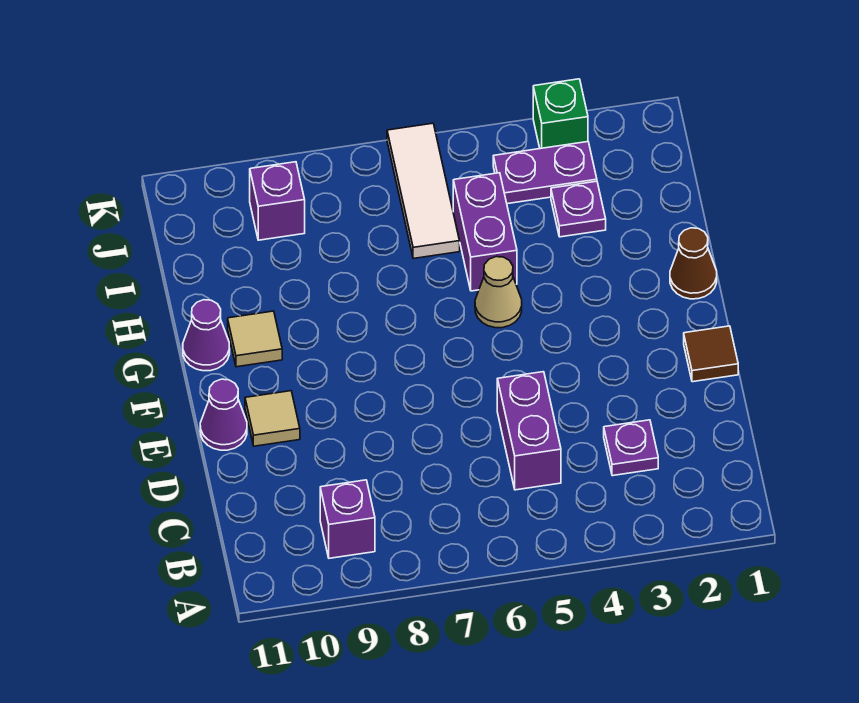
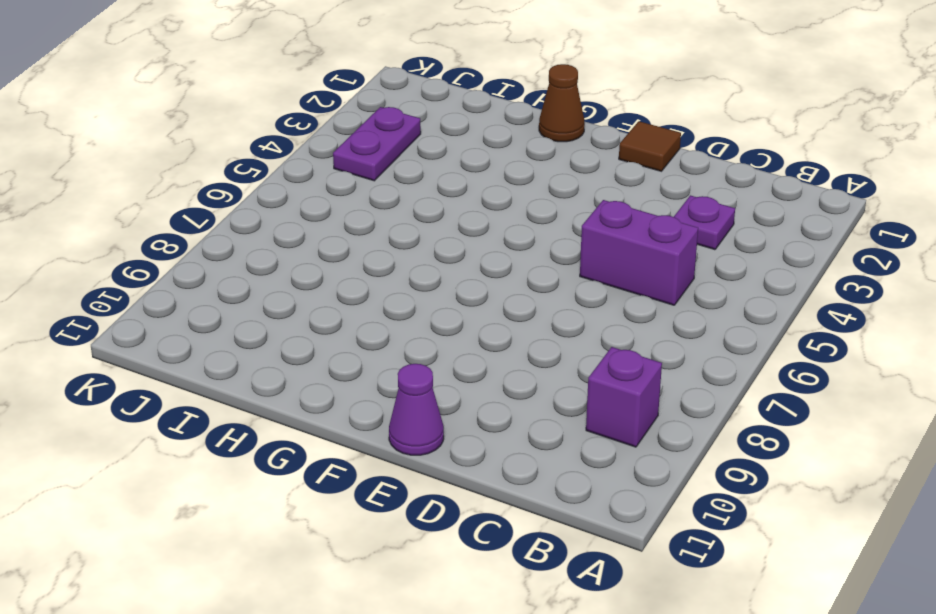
none -> tan 1x1 tile [245,391,300,446]
none -> tan 1x1 cone [475,257,522,328]
none -> tan 1x1 tile [228,311,282,367]

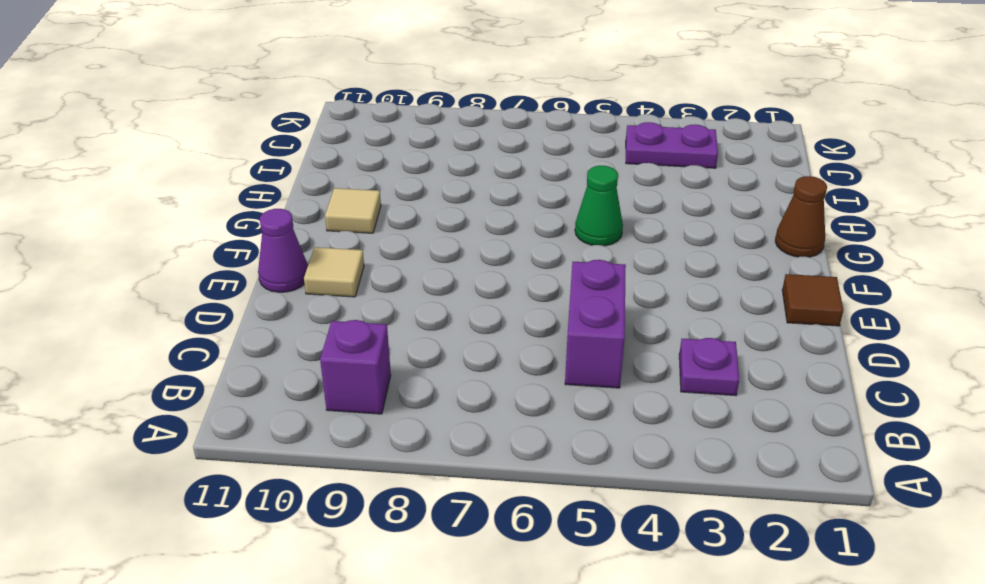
green 1x1 cone [575,166,623,246] -> tan 1x1 cone [475,257,522,328]
none -> purple 1x1 cone [183,300,230,371]
none -> purple 1x2 brick [453,173,517,291]
none -> purple 1x1 plate [551,181,606,237]

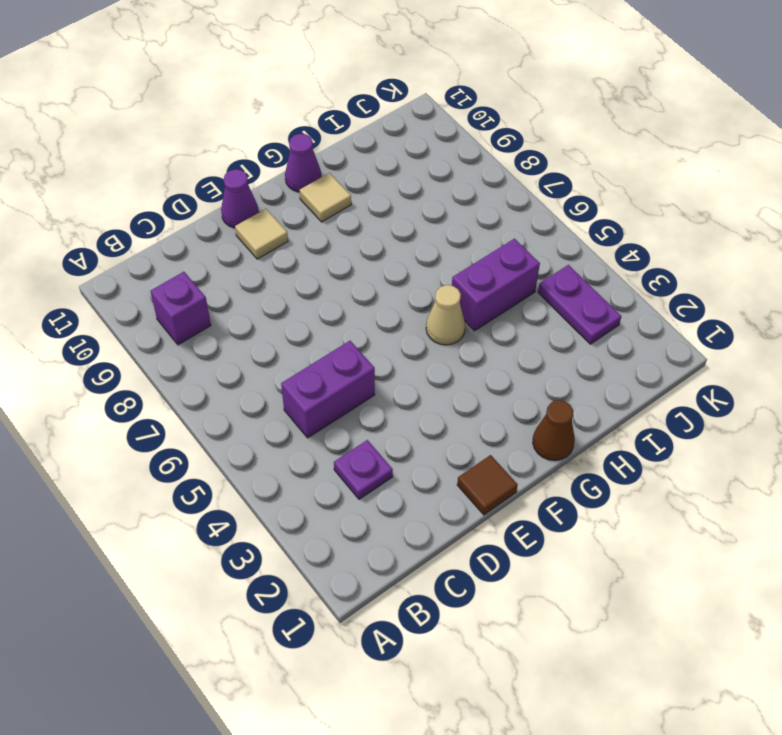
none -> purple 1x1 plate [551,181,606,237]
none -> white 1x3 tile [387,123,460,259]
none -> purple 1x1 brick [250,162,305,240]

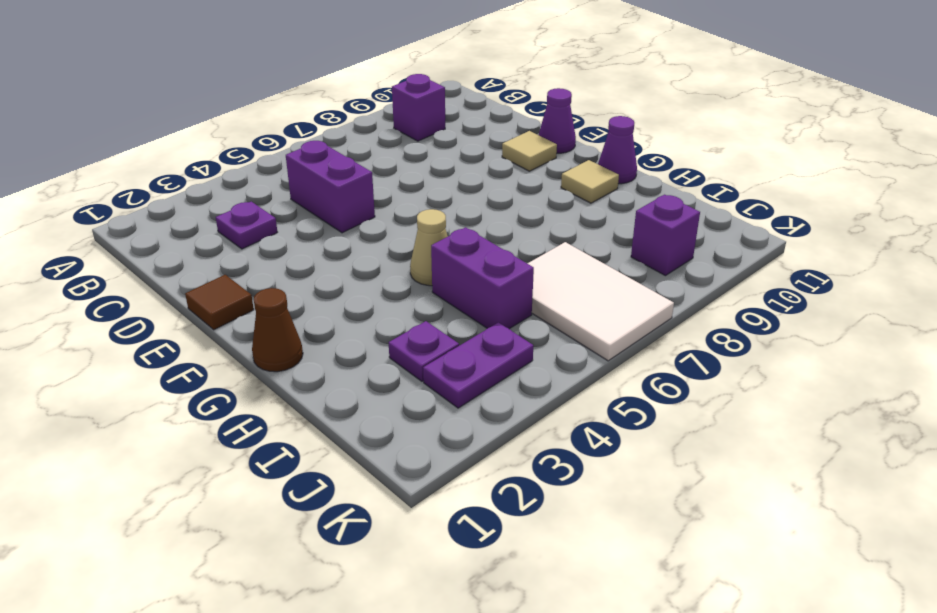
white 2x3 tile [527,242,674,361] -> white 1x3 tile [387,123,460,259]
none -> green 1x1 brick [533,79,588,149]

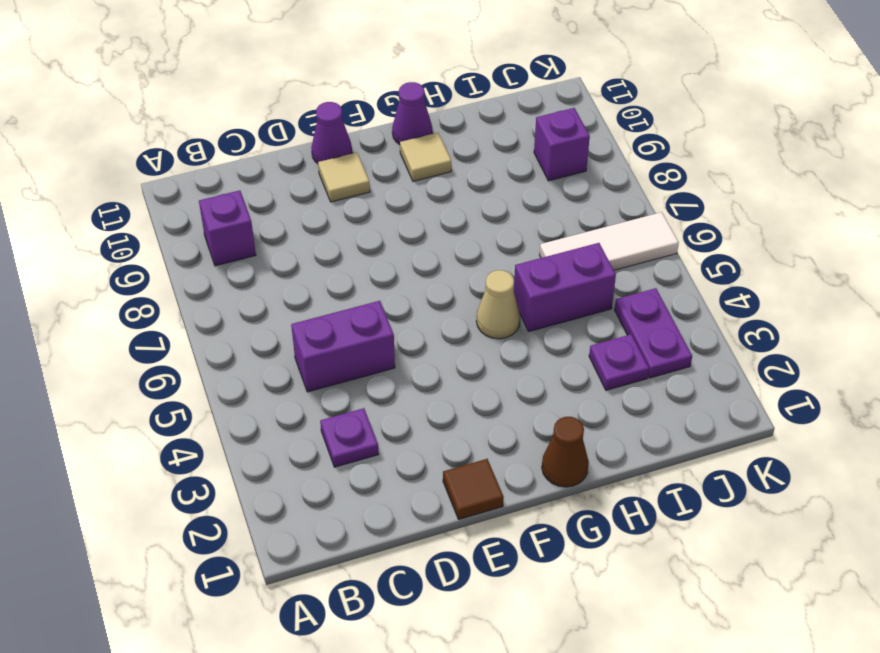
none -> green 1x1 brick [533,79,588,149]

